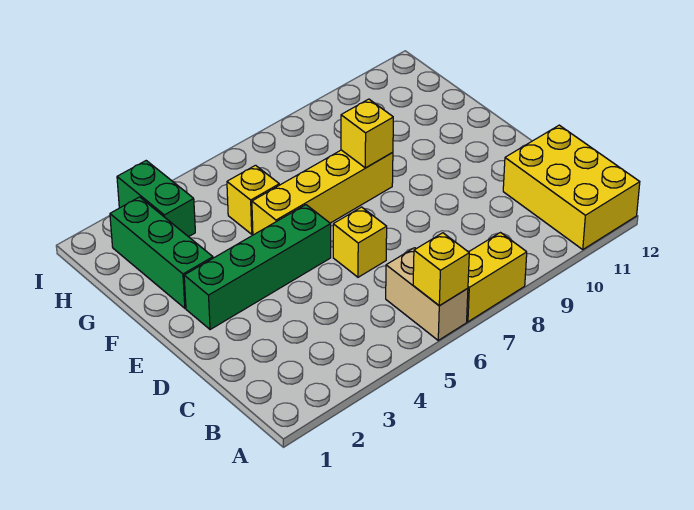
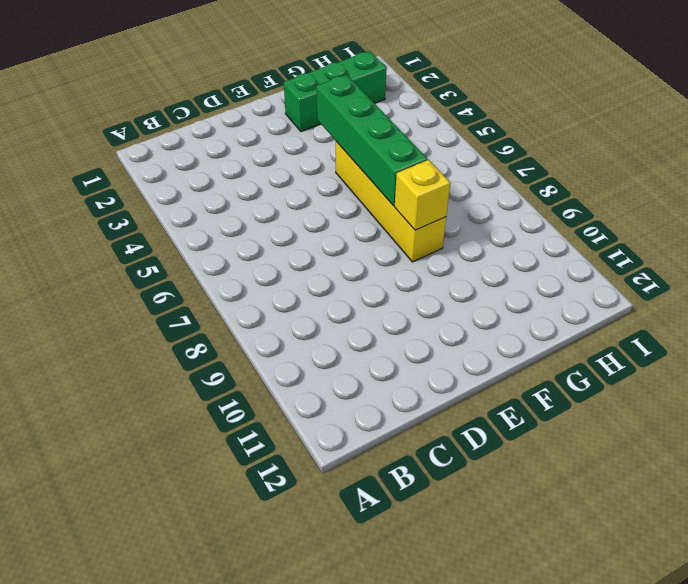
green 1x4 brick [317,75,427,206] -> green 1x4 brick moved to [184,205,331,330]
none -> tan 1x2 brick [386,248,468,340]
none -> yellow 1x2 brick [467,233,527,322]

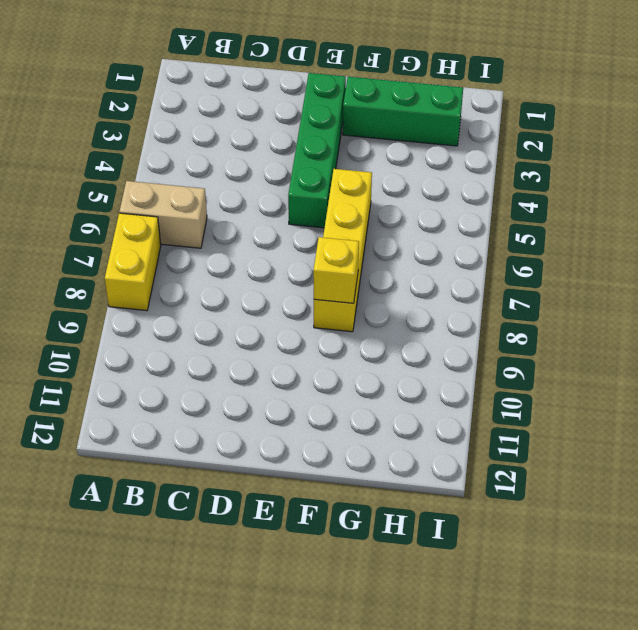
none -> yellow 2x3 brick [503,125,640,249]
none -> yellow 1x1 brick [333,207,387,277]

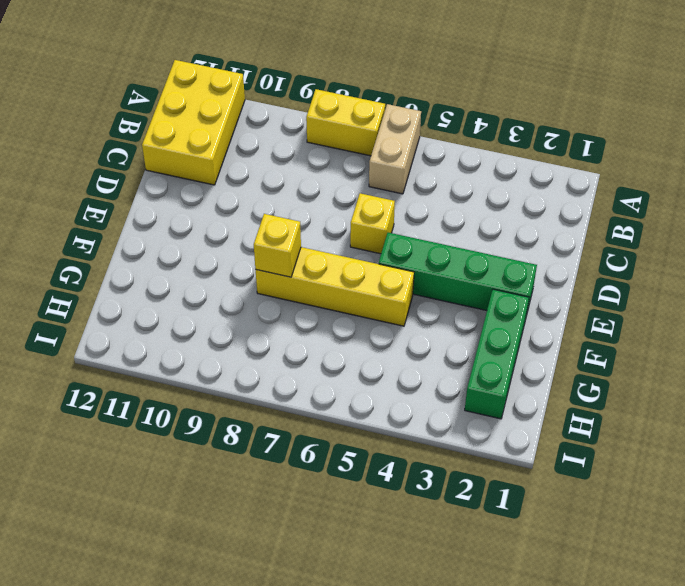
none -> yellow 1x1 brick [227,165,279,234]
none -> green 1x2 brick [117,161,195,237]

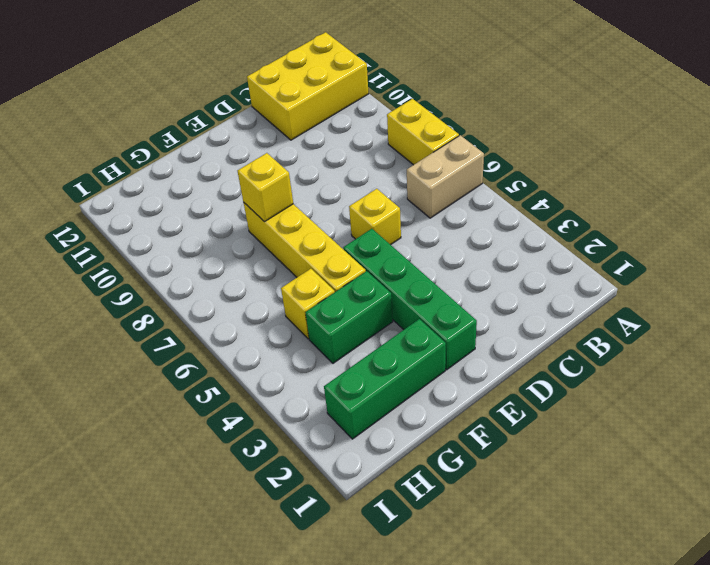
green 1x2 brick [305,271,393,363] -> green 1x2 brick moved to [117,161,195,237]
none -> yellow 1x1 brick [413,233,469,305]

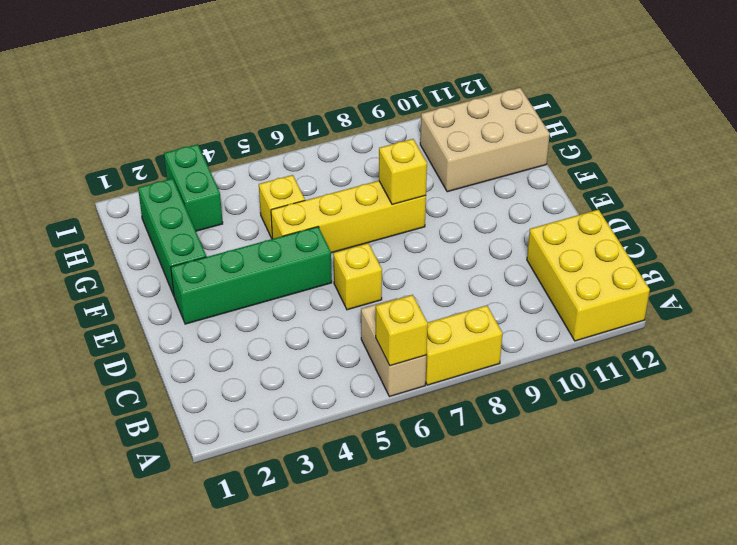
tan 2x3 brick [420,88,550,192] -> none

